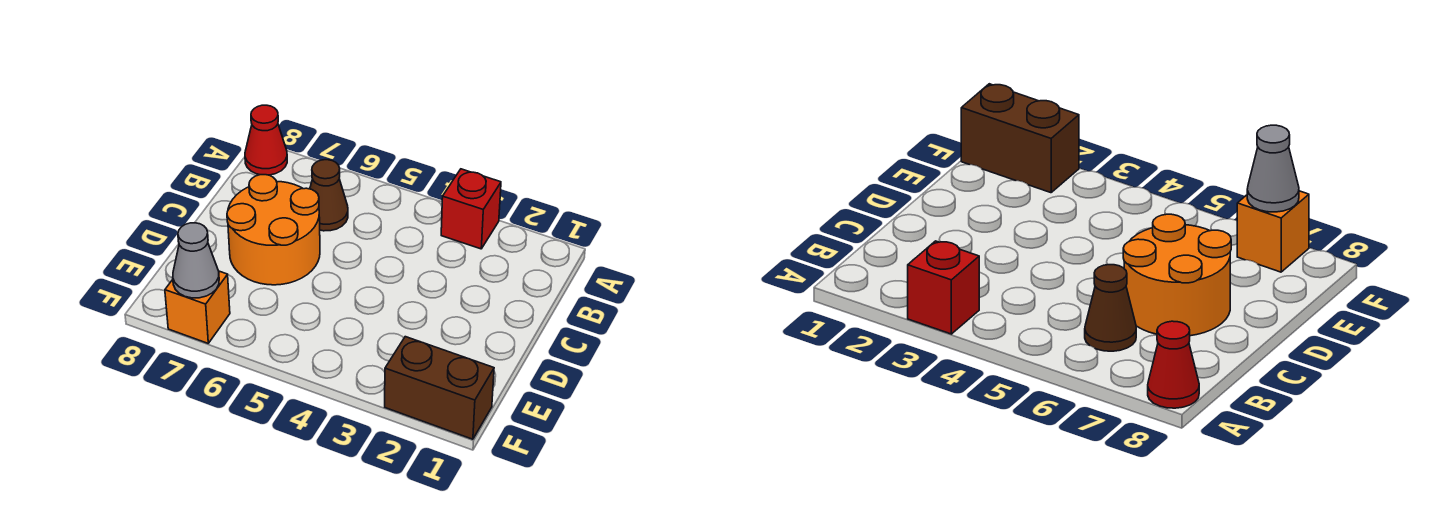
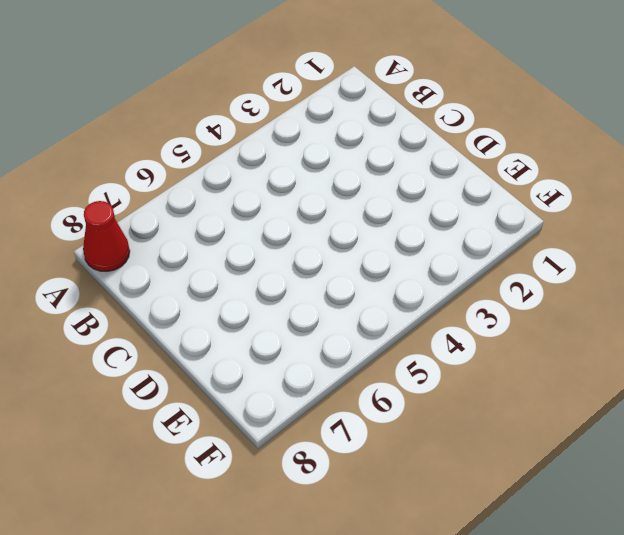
none -> red 1x1 brick [441,169,501,249]
none -> brown 1x1 cone [310,160,348,231]

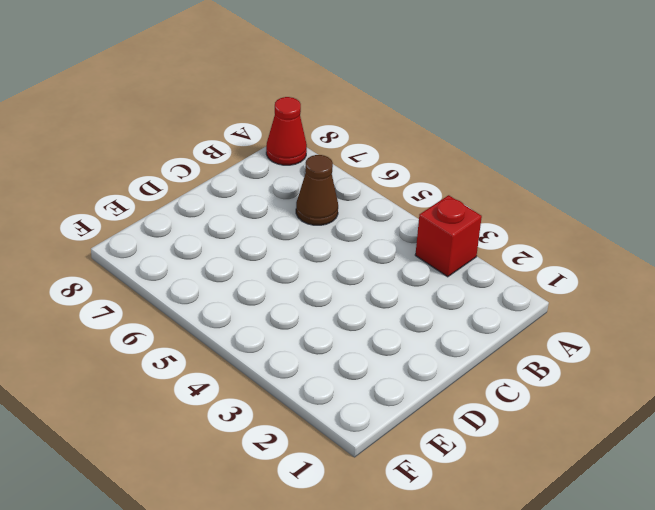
none -> orange 2x2 round brick [227,175,320,285]
none -> brown 1x2 brick [385,337,494,439]

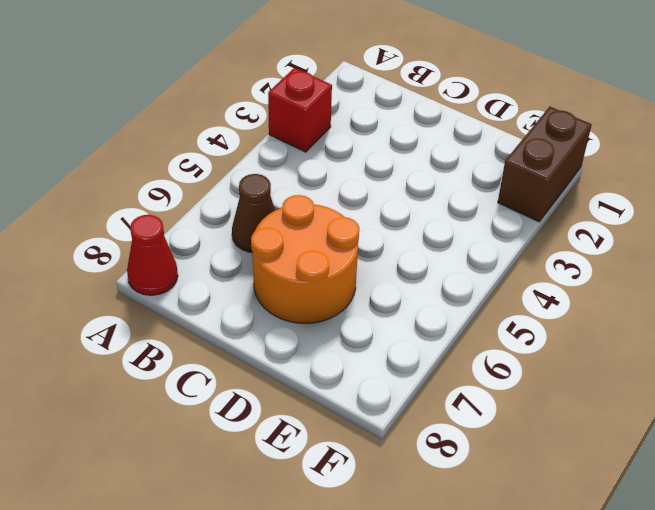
none -> orange 1x1 brick [165,271,230,343]
none -> grey 1x1 cone [173,223,219,298]

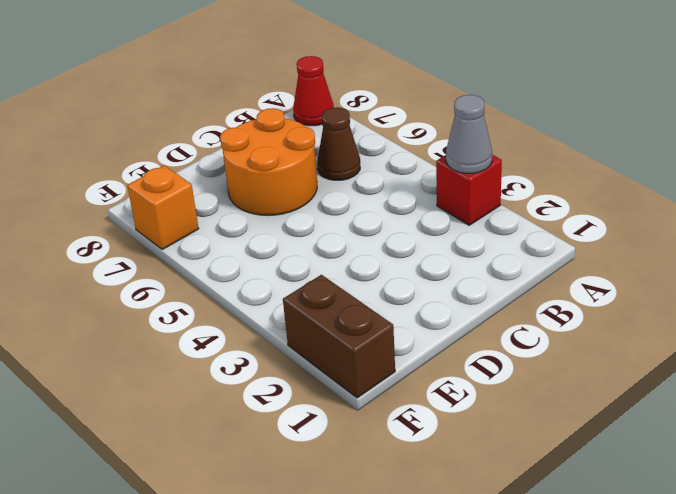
grey 1x1 cone [446,95,492,173] -> grey 1x1 cone moved to [173,223,219,298]

